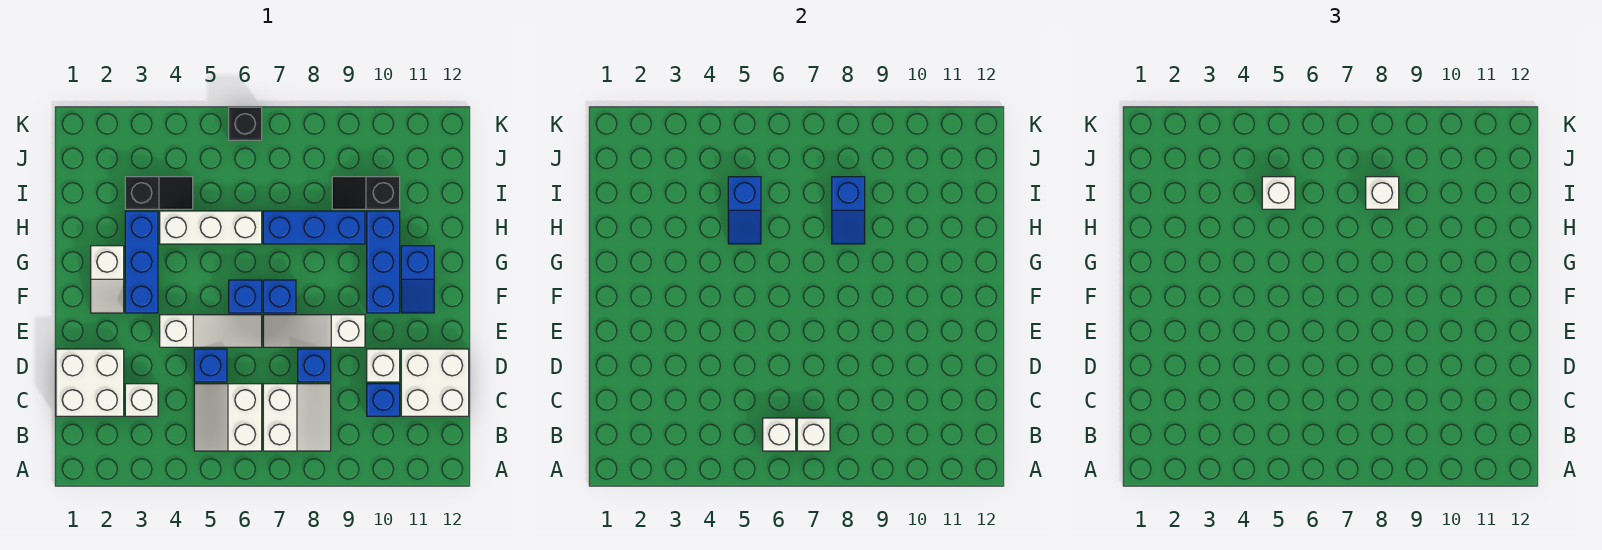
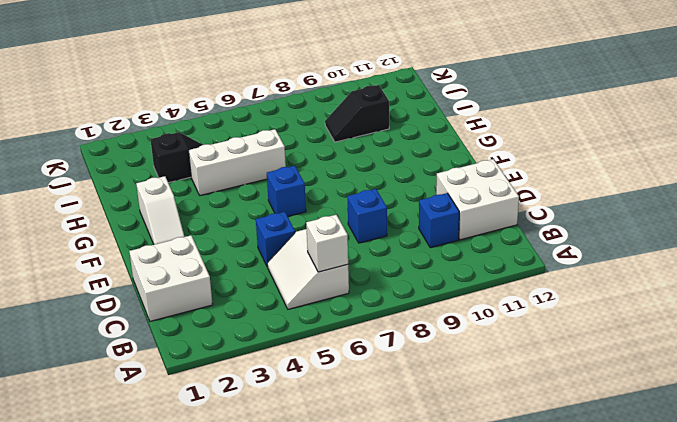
none -> white 2x2 slope [263,384,331,451]
none -> white 1x1 brick [125,384,158,416]
none -> white 1x1 brick [367,349,400,382]

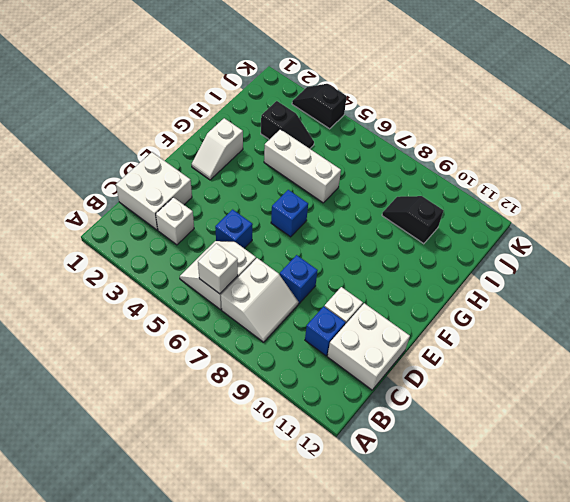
black 1x2 slope [292,84,347,129] -> none
none -> white 1x3 slope [160,315,262,347]
none -> white 1x3 slope [263,315,365,347]
none -> blue 1x3 brick [125,211,158,313]

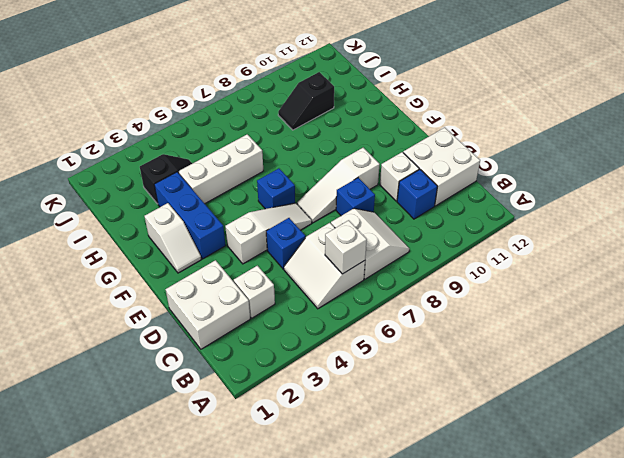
none -> blue 1x1 brick [263,280,296,313]
none -> blue 1x3 brick [367,211,400,313]
none -> blue 1x2 slope [401,246,434,313]

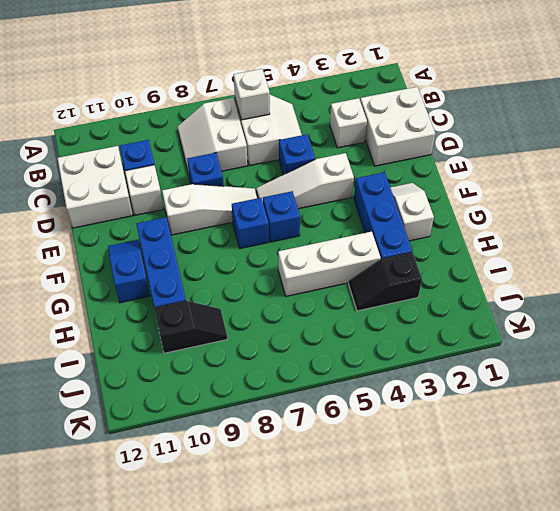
none -> blue 1x3 brick [263,211,365,244]
none -> black 1x1 brick [229,107,262,140]
none -> white 1x1 brick [797,418,830,451]

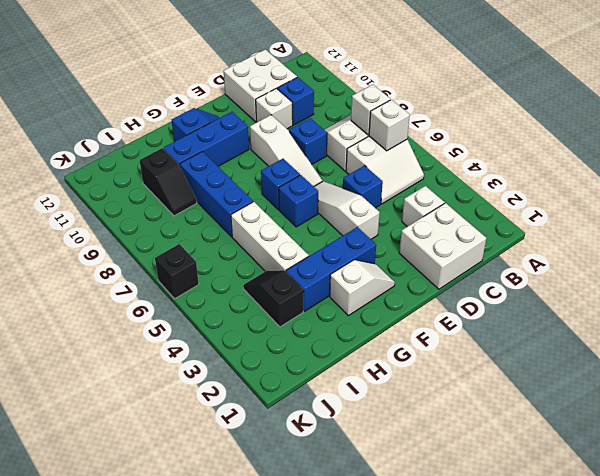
none -> blue 1x2 slope [728,177,761,244]
none -> blue 1x2 slope [832,177,865,244]
none -> white 1x1 brick [1262,177,1295,209]

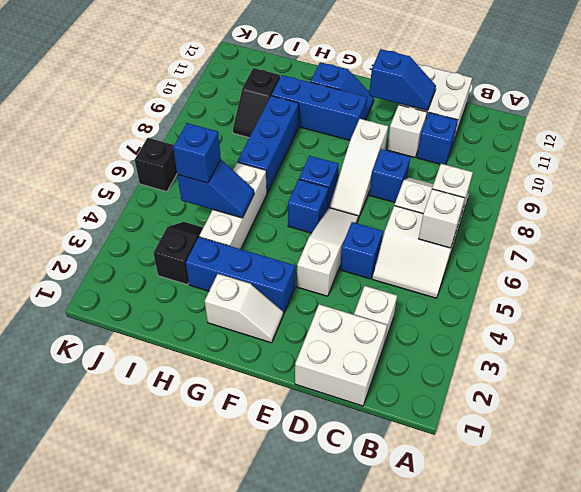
blue 1x2 slope [369,49,436,111] -> blue 1x2 slope moved to [832,177,865,244]
blue 1x1 brick [173,123,221,183] -> white 1x1 brick [1262,177,1295,209]
none -> white 1x1 brick [1366,177,1399,209]

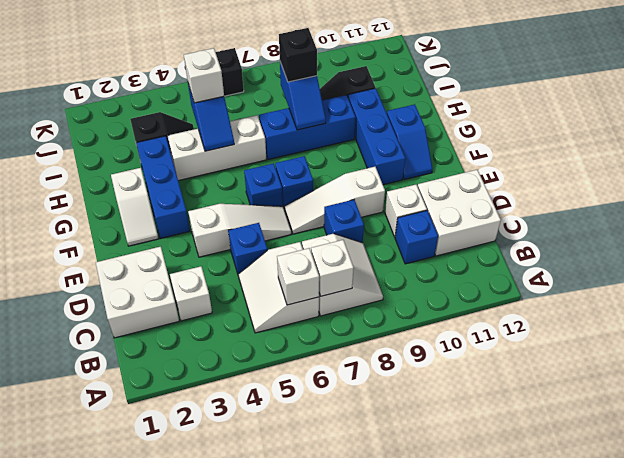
black 1x1 brick [279,28,317,82] -> white 1x1 brick [1366,177,1399,209]

